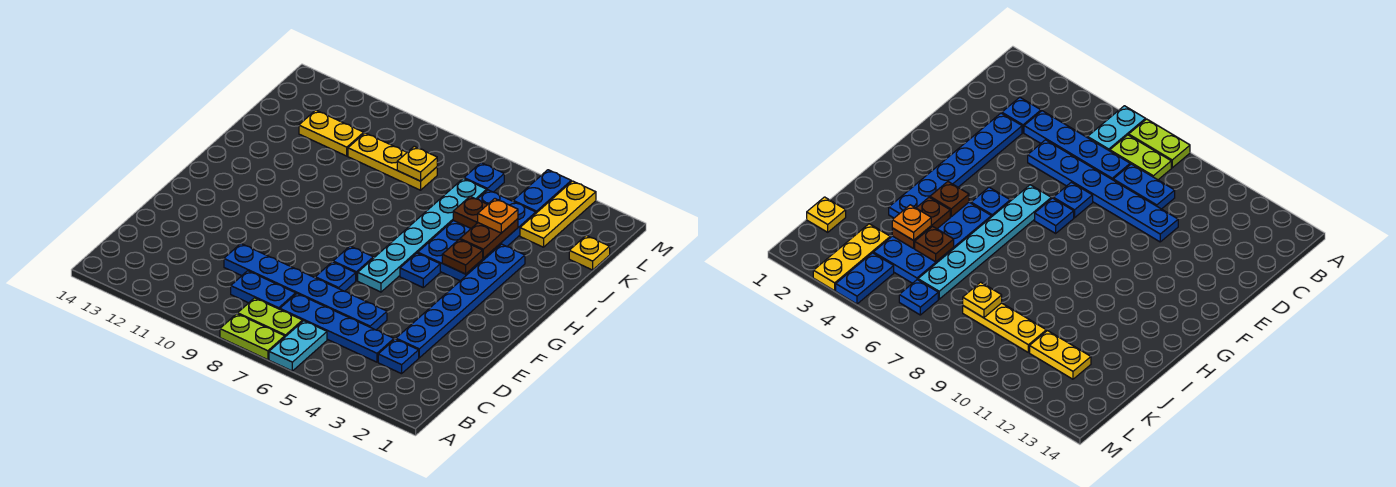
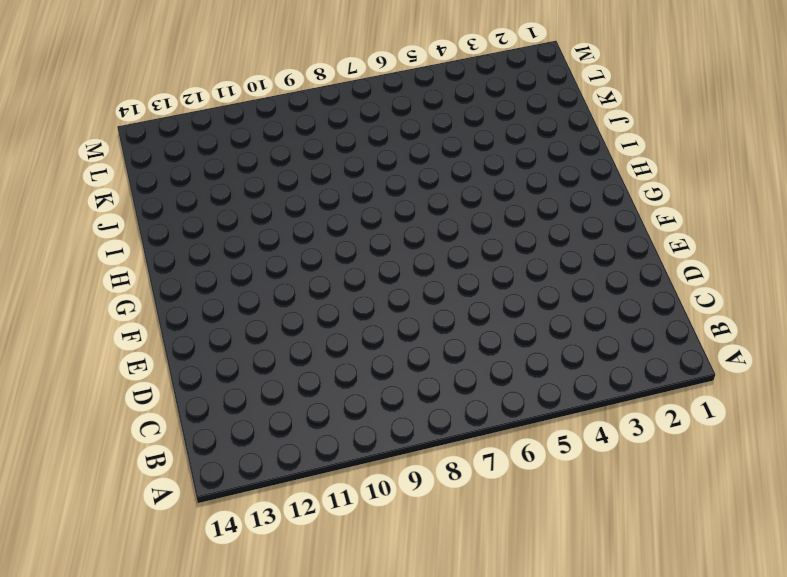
none -> cyan 1x2 plate [269,321,327,371]
none -> lime 1x2 plate [220,314,285,360]
none -> lime 1x2 plate [237,298,303,337]

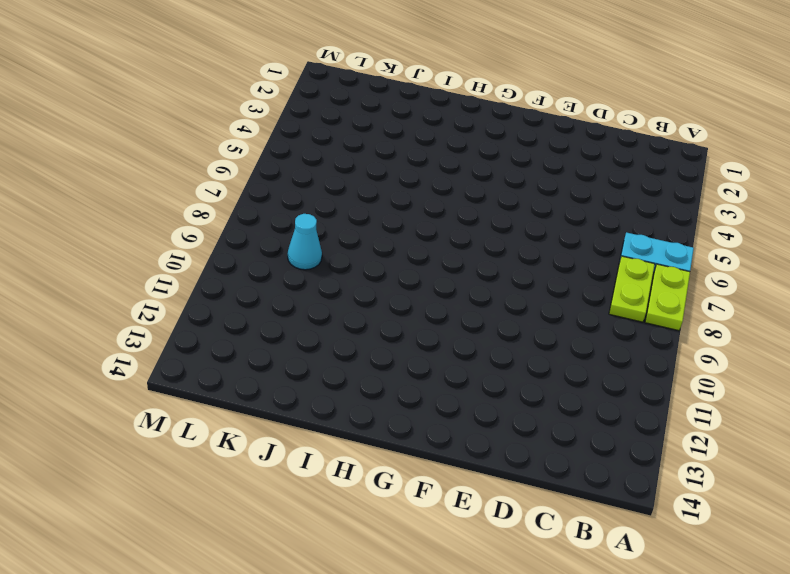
cyan 1x1 cone [288,214,322,270] -> yellow 1x3 plate [348,133,437,190]
none -> blue 1x1 plate [378,339,419,374]
none -> blue 1x4 plate [280,294,394,362]
none -> blue 1x2 plate [231,271,296,309]

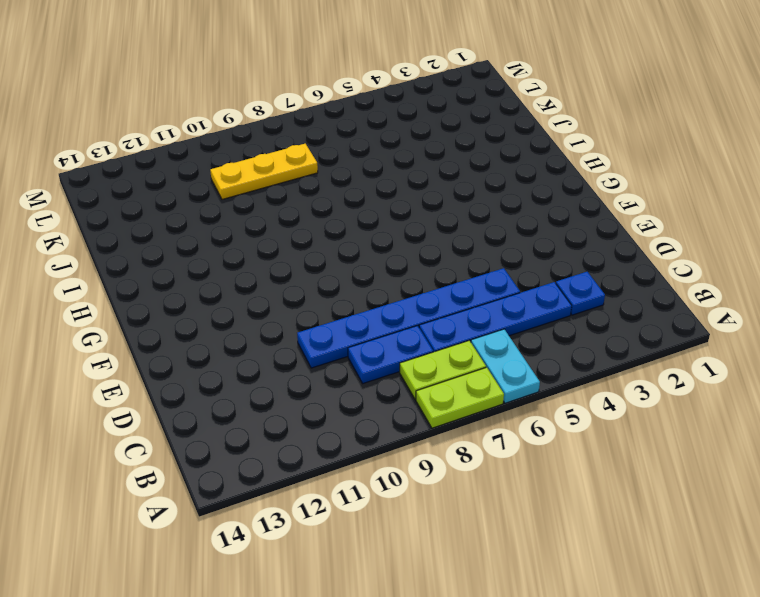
none -> blue 1x6 plate [396,244,525,358]
none -> blue 1x1 plate [315,262,356,291]
none -> cyan 1x6 plate [358,178,487,292]

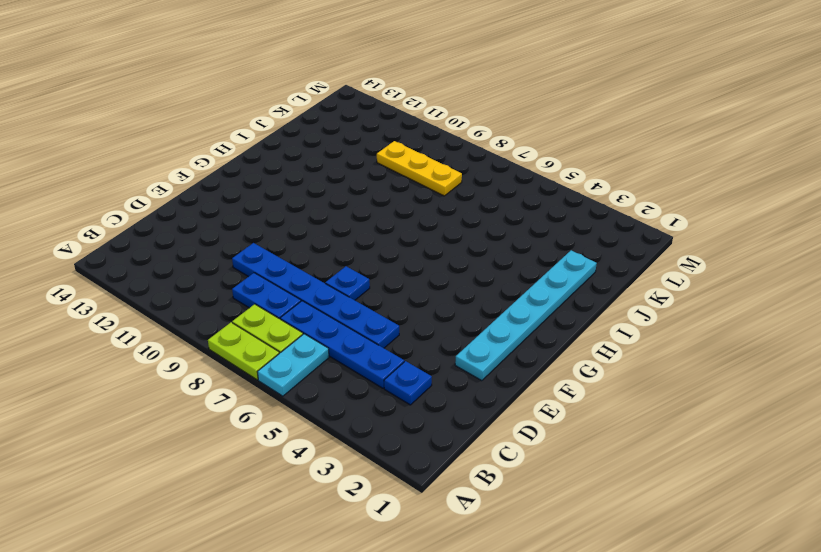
cyan 1x6 plate [455,250,597,381] -> cyan 1x6 plate moved to [358,178,487,292]
none -> blue 1x6 plate [396,244,525,358]
none -> blue 1x1 plate [333,246,373,281]
none -> blue 1x1 plate [400,253,440,287]

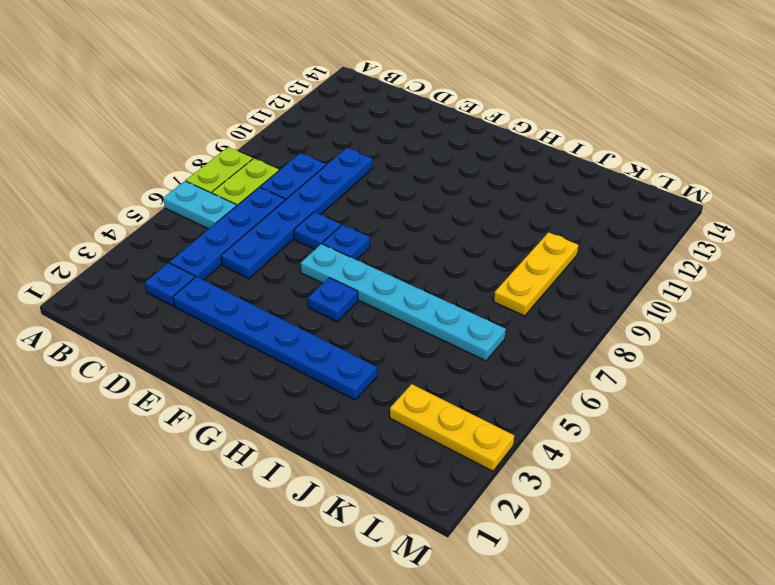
none -> blue 2x4 plate [418,190,536,281]
none -> yellow 1x1 plate [569,235,610,270]
none -> yellow 1x2 plate [299,110,364,156]

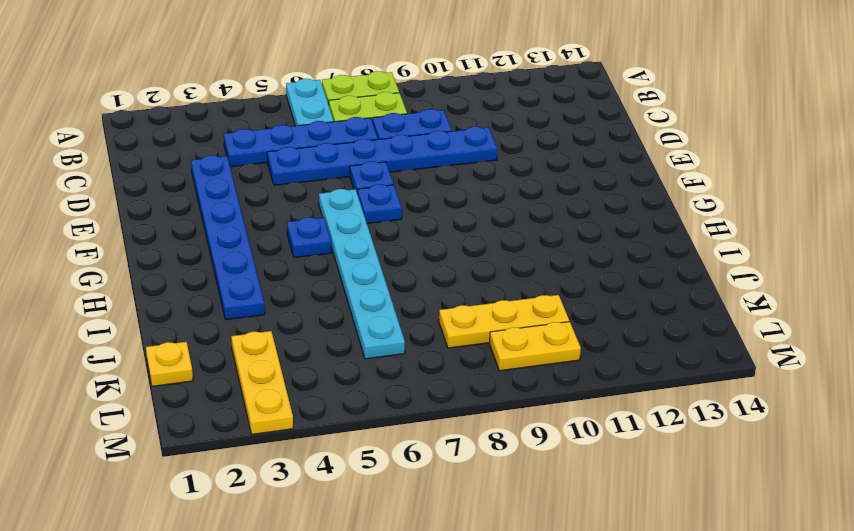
yellow 1x2 plate [489,322,581,371] -> yellow 1x2 plate moved to [299,110,364,156]
none -> blue 1x1 plate [378,339,419,374]
none -> blue 2x4 plate [418,190,536,281]
none -> blue 1x2 plate [513,170,571,213]

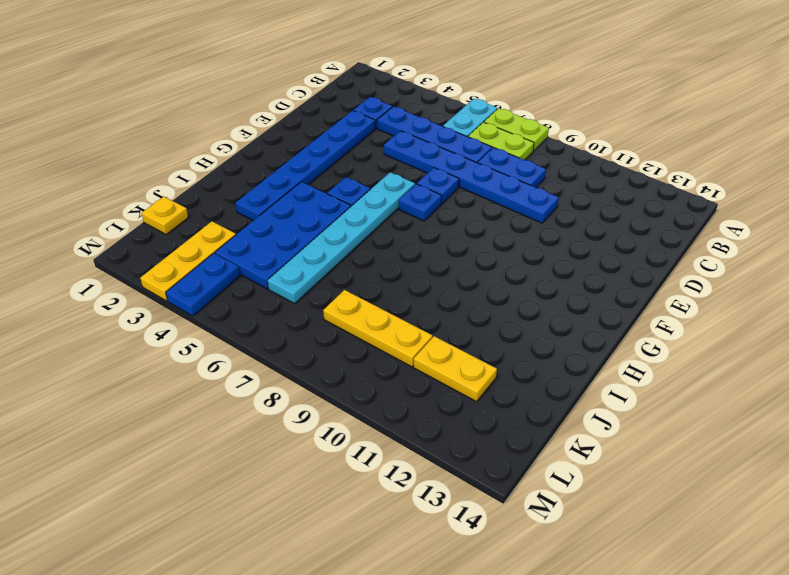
none -> blue 1x1 plate [464,163,504,192]
none -> brown 1x1 plate [442,239,483,274]
none -> brown 1x2 plate [460,219,518,258]

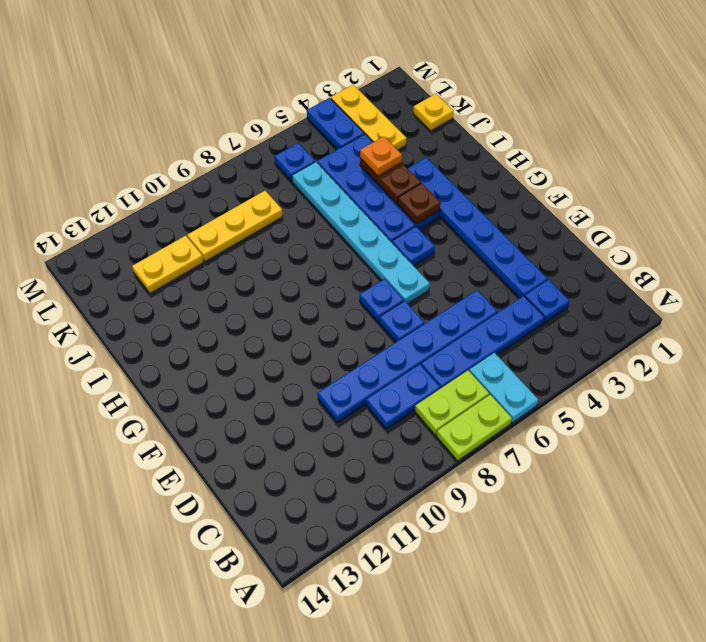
none -> brown 1x1 plate [453,196,488,228]
none -> yellow 1x1 plate [397,146,437,181]

